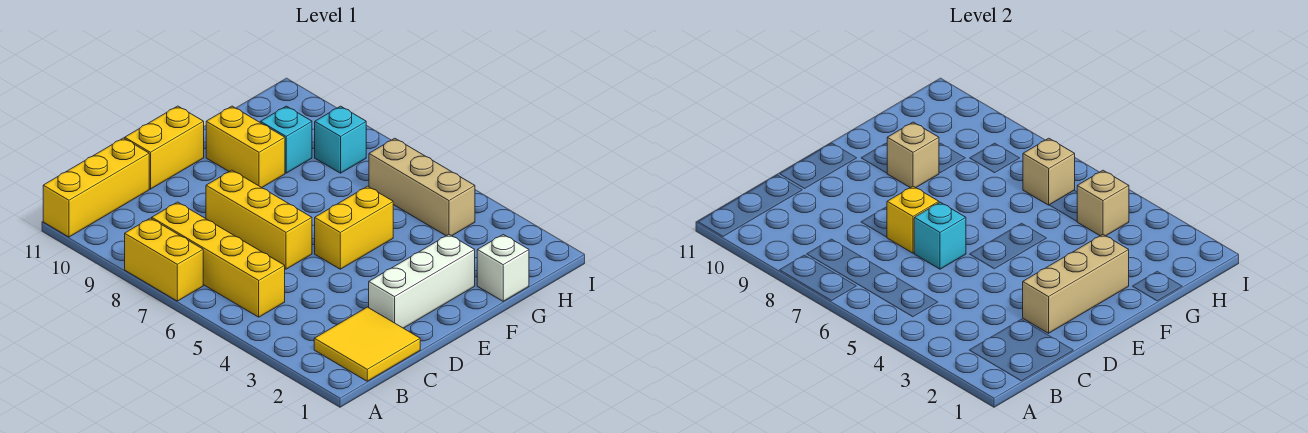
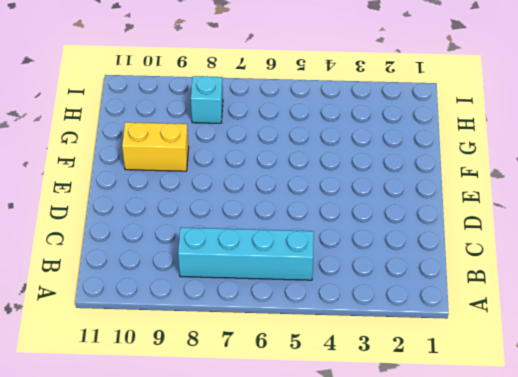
cyan 1x4 brick [178,228,314,280] -> yellow 1x4 brick [152,202,285,317]
none -> yellow 1x2 brick [125,218,203,301]
none -> yellow 1x3 brick [43,138,149,237]
none -> yellow 2x2 tile [314,307,420,381]

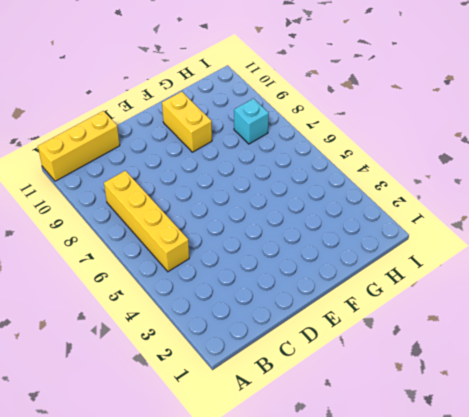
none -> yellow 1x2 brick [125,218,203,301]
none -> yellow 2x2 tile [314,307,420,381]
none -> white 1x3 brick [369,235,475,328]

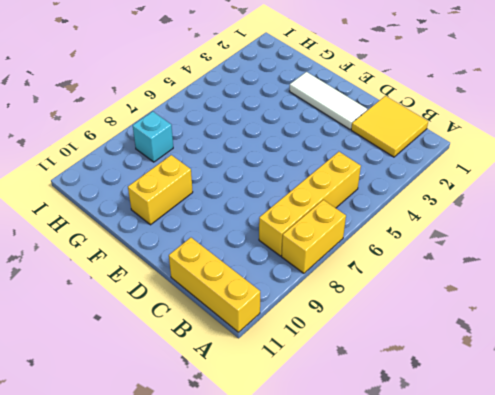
white 1x3 tile [289,72,367,129] -> white 1x3 brick [369,235,475,328]
none -> yellow 1x3 brick [206,170,312,269]
none -> yellow 1x2 brick [125,106,204,189]
none -> yellow 1x2 brick [315,186,393,269]

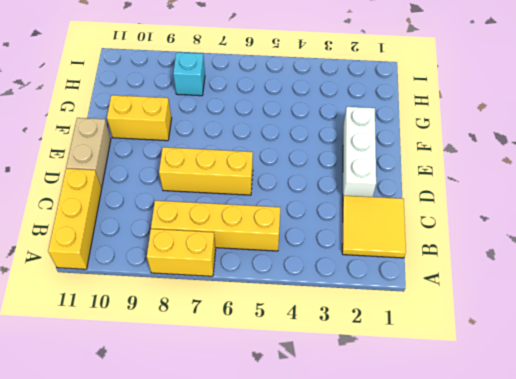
tan 1x2 brick [66,118,111,187] -> yellow 1x2 brick [125,106,204,189]
none -> yellow 1x2 brick [315,186,393,269]
none -> white 1x1 brick [477,234,529,301]
none -> cyan 1x1 brick [260,106,312,173]

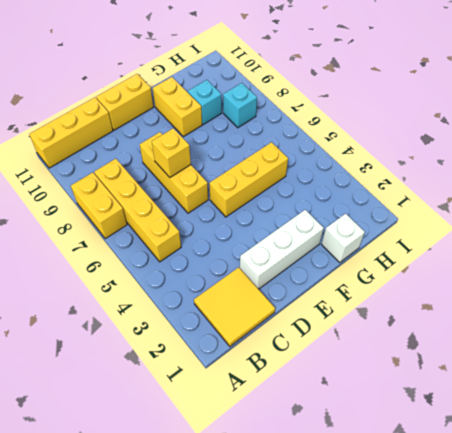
yellow 1x3 brick [209,142,288,217] -> yellow 1x2 brick [315,186,393,269]
none -> tan 1x3 brick [369,138,475,236]
none -> tan 1x3 brick [1023,235,1129,333]
none -> cyan 1x1 brick [914,202,966,269]

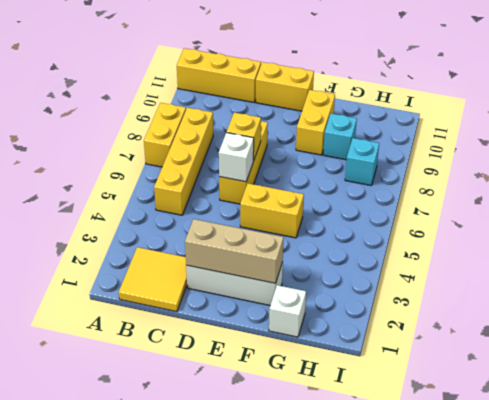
white 1x1 brick [219,133,254,182] -> cyan 1x1 brick [914,202,966,269]
none -> tan 1x3 brick [369,138,475,236]
none -> tan 1x1 brick [887,122,939,188]
none -> tan 1x1 brick [1077,170,1129,236]

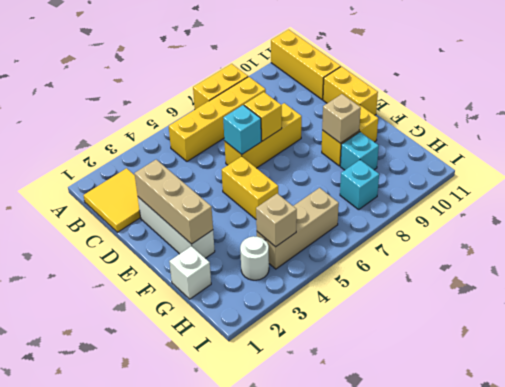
white 1x1 round brick [240,236,269,280] -> none
none -> tan 1x1 brick [1023,138,1075,205]

